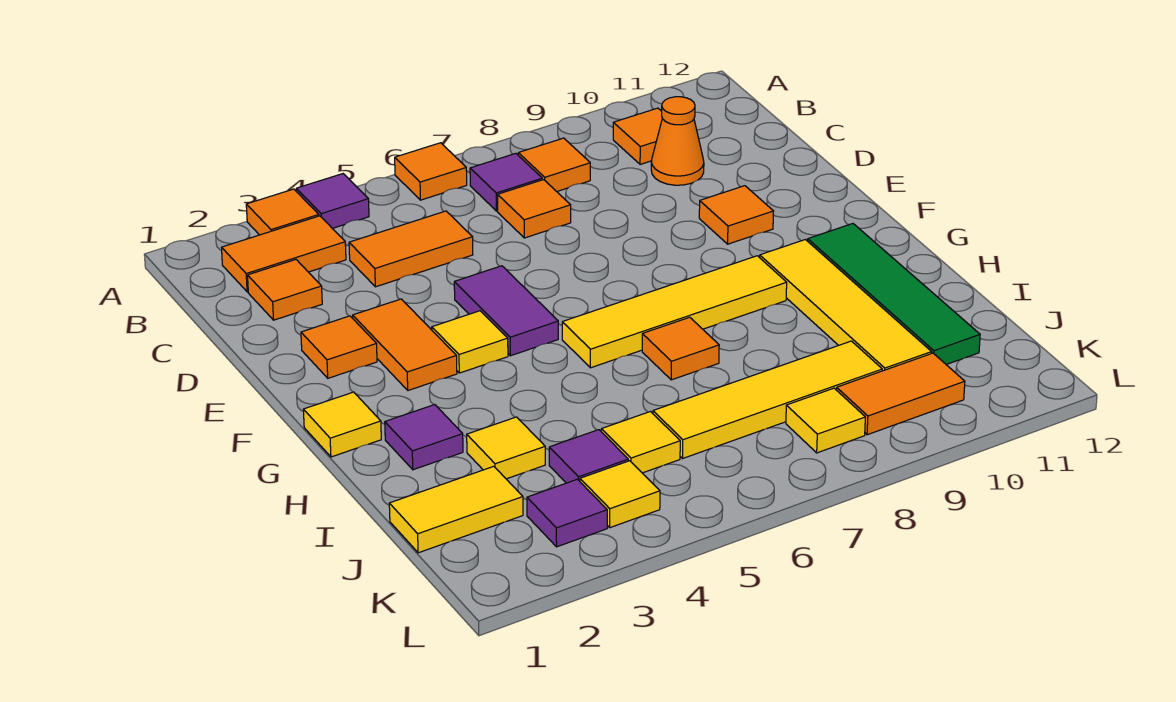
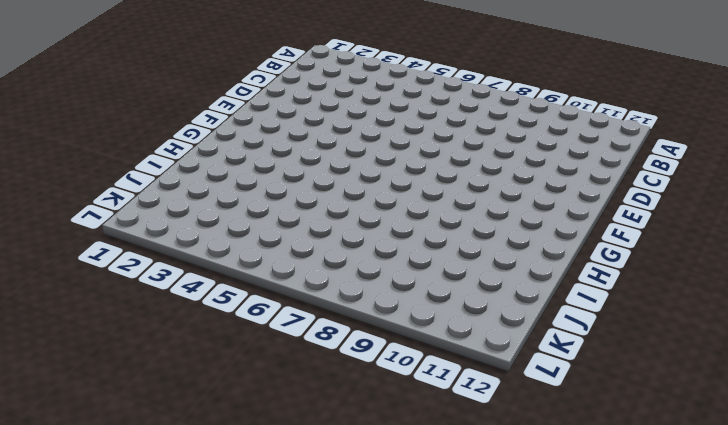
none -> orange 1x1 tile [246,189,319,235]
none -> purple 1x1 tile [296,174,369,228]
none -> orange 1x1 tile [395,143,467,200]
none -> orange 1x2 tile [222,216,346,292]

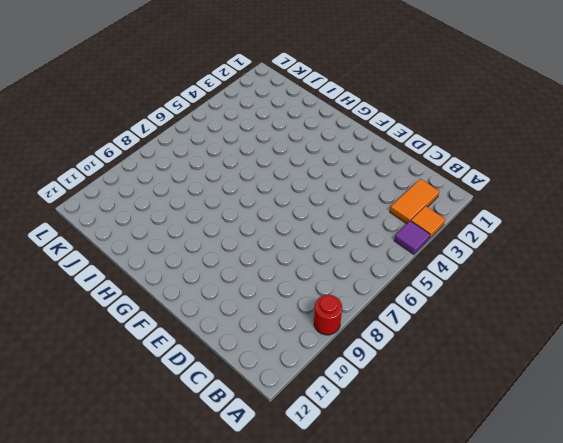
red 1x1 round brick [314,295,342,335] -> none
none -> orange 1x1 tile [395,143,467,200]
none -> purple 1x1 tile [470,153,542,211]
none -> orange 1x1 tile [518,138,590,191]
none -> orange 1x1 tile [613,108,662,165]

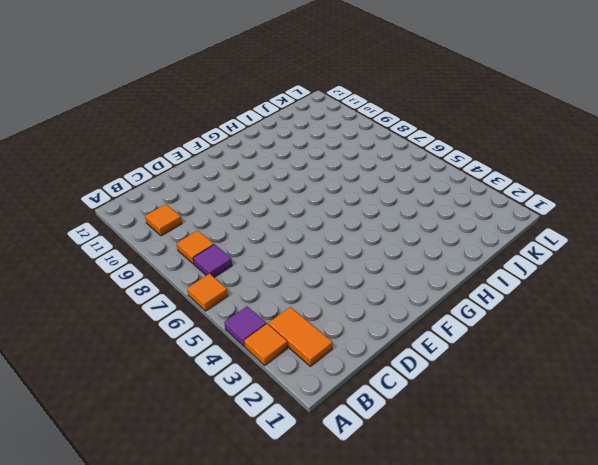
none -> orange 1x1 tile [248,260,322,320]
none -> orange 1x2 tile [349,211,473,287]
none -> orange 1x1 tile [498,180,571,238]
none -> orange 1x1 cone [651,97,704,185]

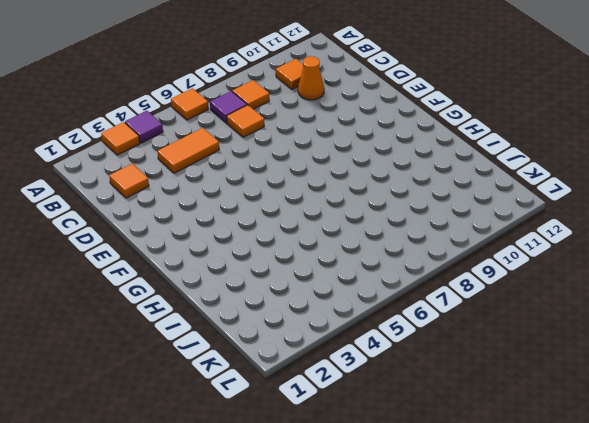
none -> orange 1x2 tile [222,216,346,292]
none -> orange 1x1 tile [301,316,377,378]
none -> orange 1x2 tile [353,299,457,390]
none -> purple 1x2 tile [454,266,558,356]

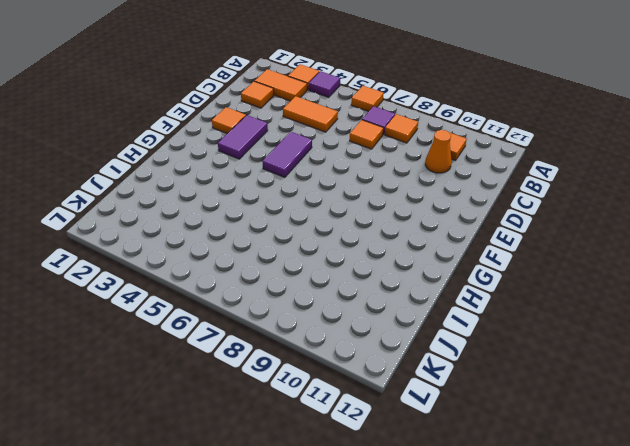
purple 1x2 tile [218,115,268,159] -> orange 1x2 tile [353,299,457,390]
none -> orange 1x1 tile [699,186,774,244]
none -> yellow 1x1 tile [432,311,508,373]
none -> yellow 1x1 tile [303,392,381,457]
none -> yellow 1x4 tile [562,256,787,368]

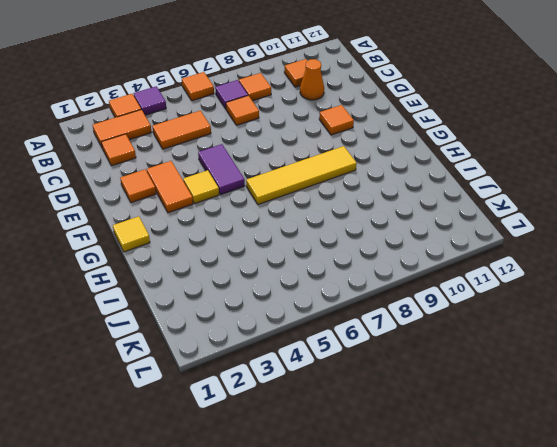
none -> yellow 1x4 tile [760,240,932,371]
none -> green 1x4 tile [808,224,980,365]
none -> purple 1x1 tile [385,405,463,470]
none -> orange 1x1 tile [642,317,719,380]

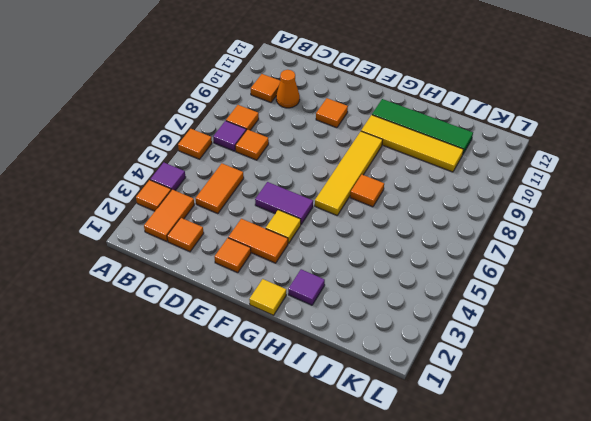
none -> yellow 1x1 tile [467,417,545,479]
none -> yellow 1x2 tile [389,466,523,553]
none -> purple 1x1 tile [549,430,628,483]
none -> yellow 1x1 tile [601,412,680,473]

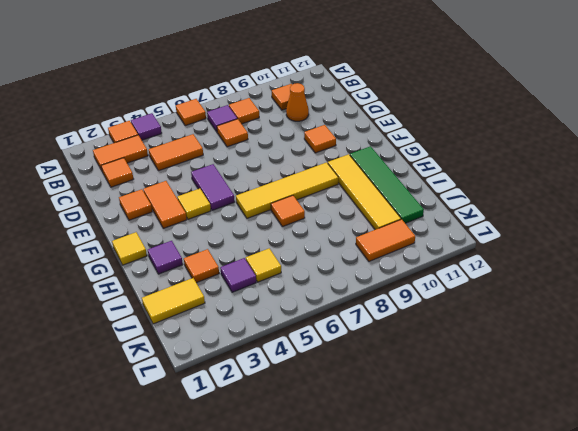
orange 1x1 tile [184,249,219,283] -> yellow 1x1 tile [467,417,545,479]
none -> yellow 1x4 tile [653,341,882,458]
none -> purple 1x1 tile [527,479,607,547]
none -> yellow 1x1 tile [580,461,660,528]
none -> yellow 1x1 tile [786,388,865,453]

